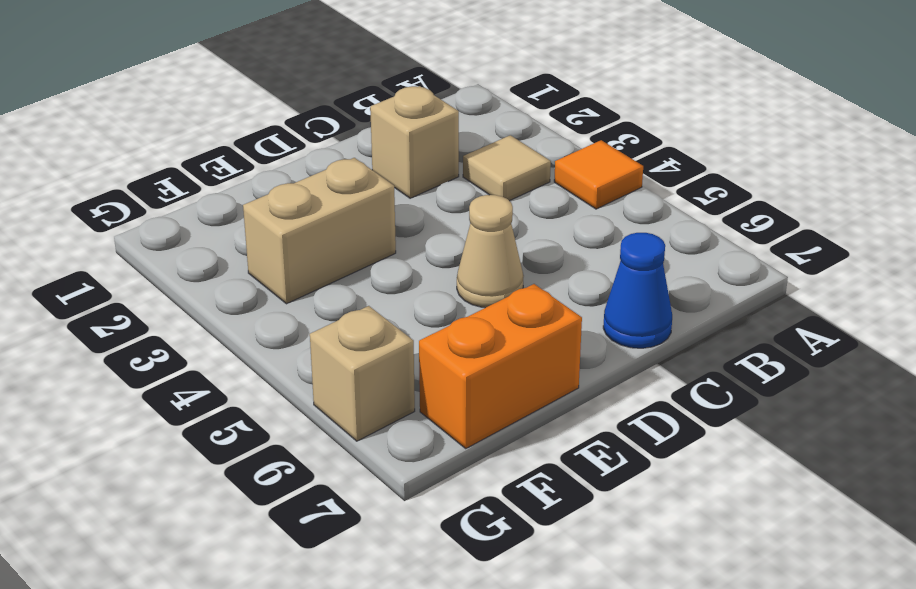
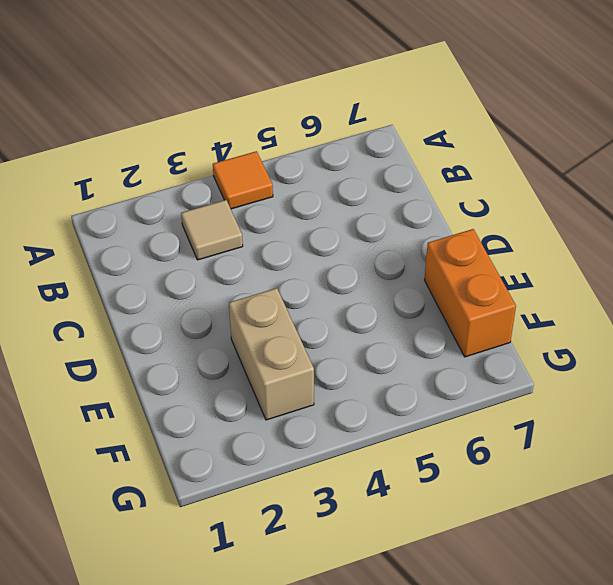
none -> tan 1x1 brick [370,86,459,198]
none -> blue 1x1 cone [603,233,672,348]

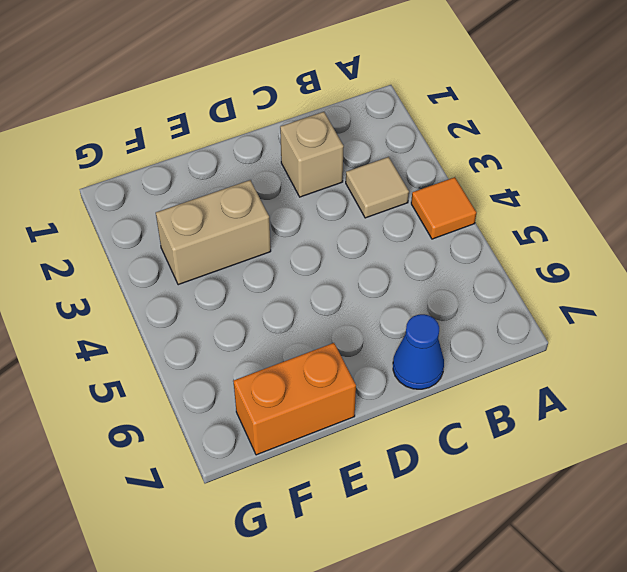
none -> tan 1x1 cone [457,195,524,308]
none -> tan 1x1 brick [310,306,415,441]

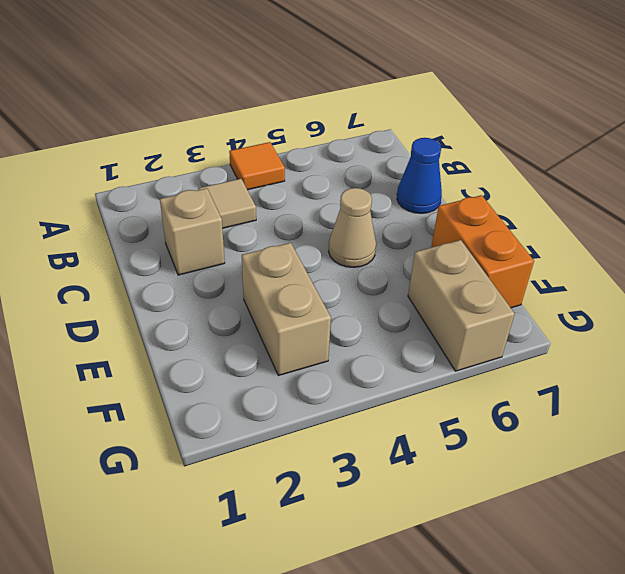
tan 1x2 brick [408,240,515,371] -> tan 1x1 brick [310,306,415,441]

